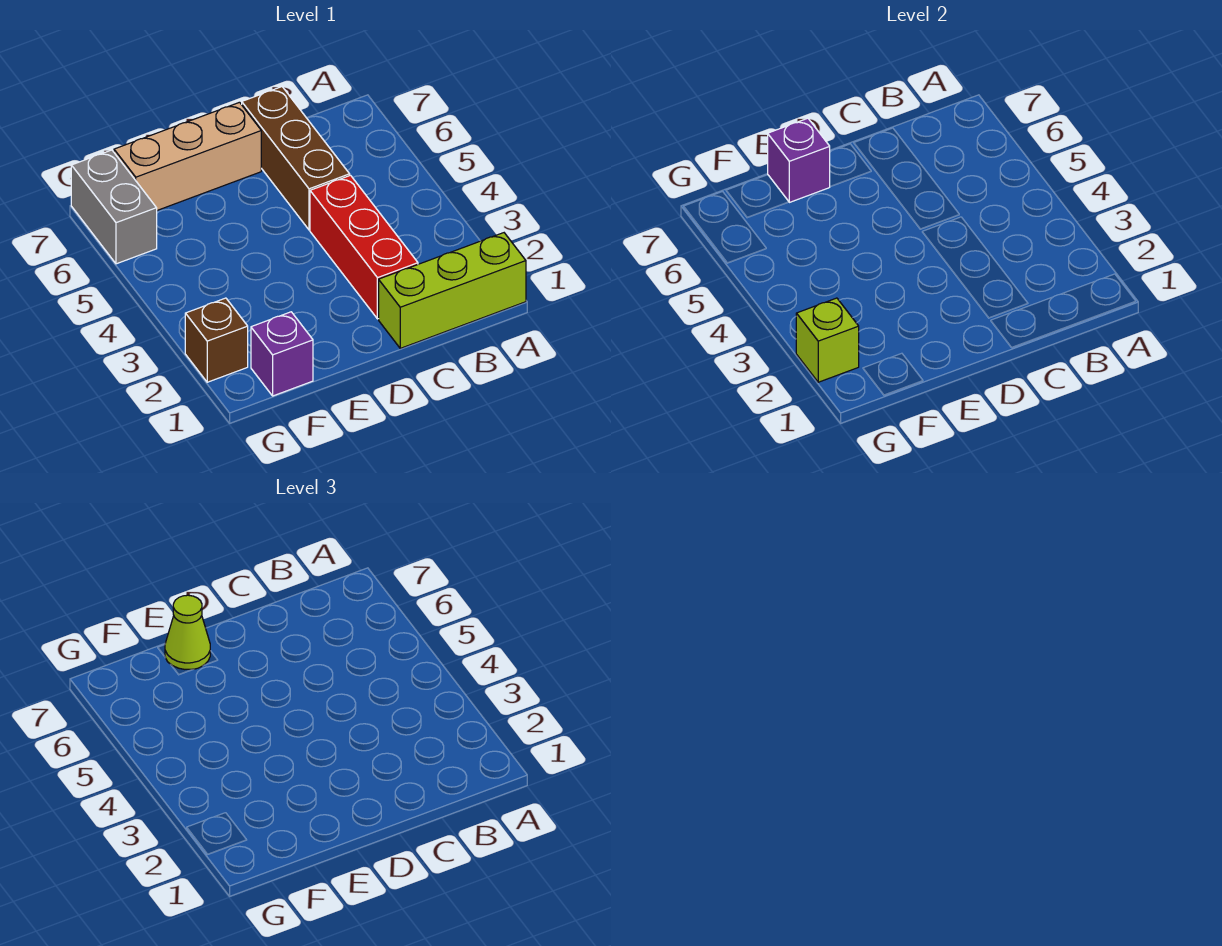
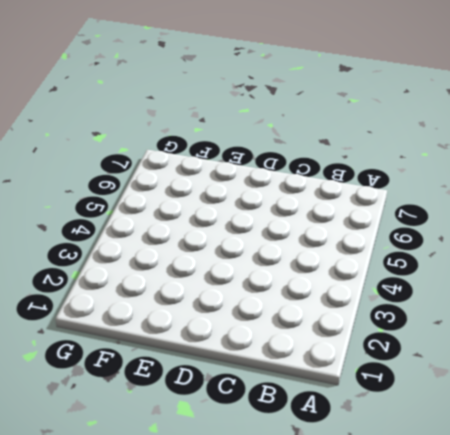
none -> lime 1x3 brick [379,233,526,348]
none -> red 1x3 brick [310,175,418,319]

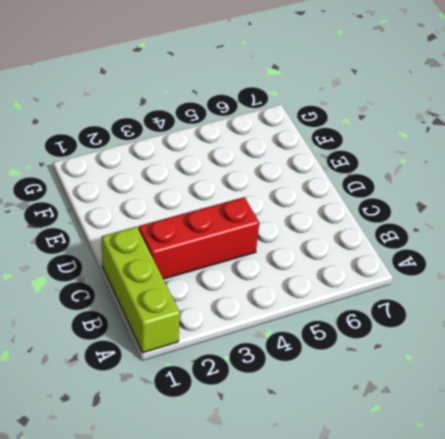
none -> brown 1x3 brick [242,87,350,230]
none -> tan 1x3 brick [114,102,261,210]

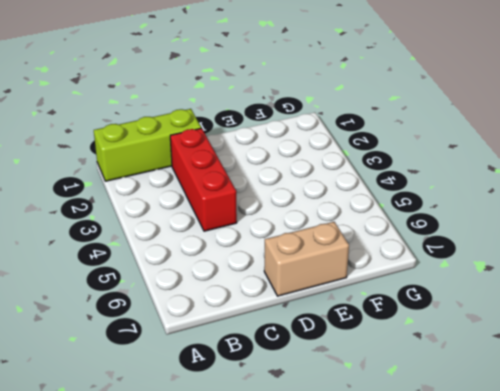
tan 1x2 brick [264,222,349,296] -> tan 1x3 brick [114,102,261,210]
none -> brown 1x3 brick [242,87,350,230]
none -> purple 1x1 brick [251,312,313,396]

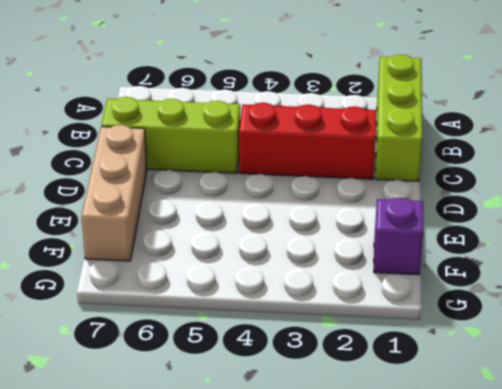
lime 1x3 brick [101,97,240,173] -> brown 1x3 brick [242,87,350,230]
none -> brown 1x1 brick [185,298,248,382]
none -> grey 1x2 brick [71,150,157,264]

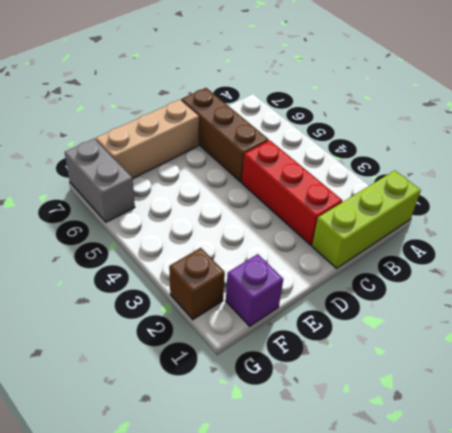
none -> purple 1x1 brick [768,118,830,202]
none -> lime 1x1 brick [796,298,859,382]

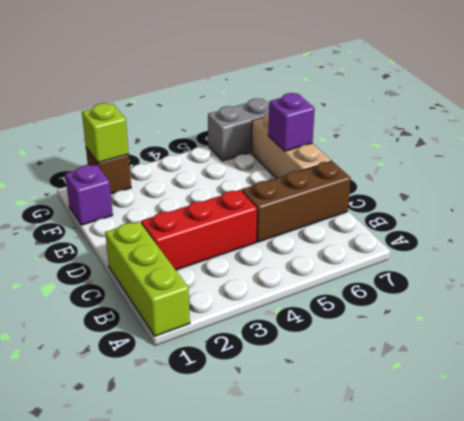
none -> lime 1x1 cone [165,595,210,669]

